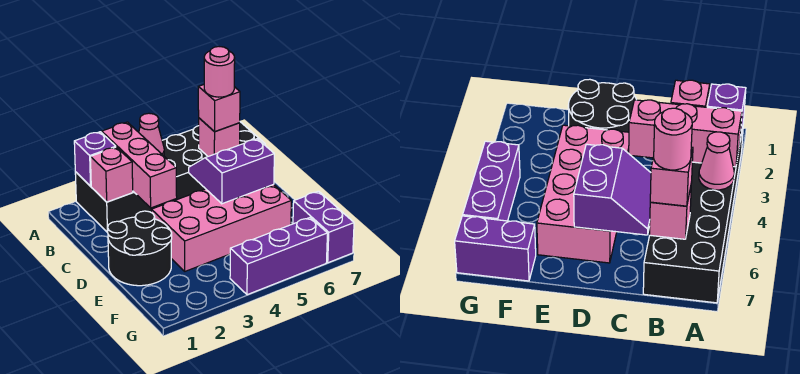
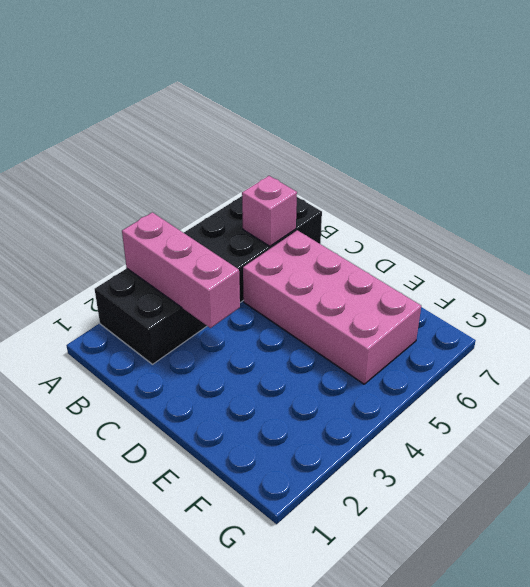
pink 2x4 brick [243,230,421,384] -> pink 2x4 brick turned to [151,184,291,271]
none -> black 2x2 round brick [107,211,172,286]
none -> purple 1x2 brick [293,191,354,263]
none -> purple 1x3 brick [230,218,327,295]

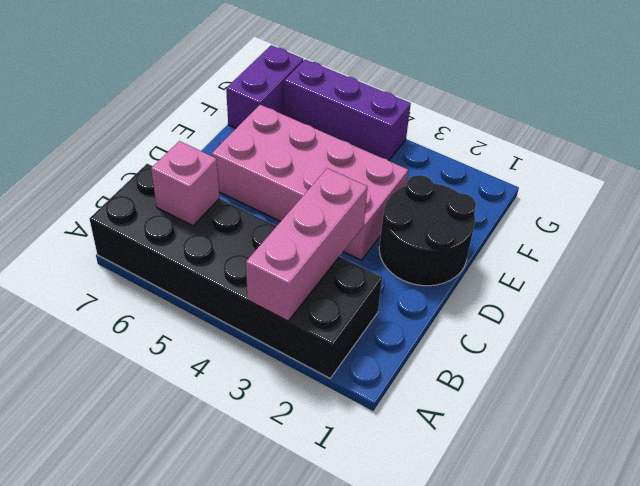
none -> purple 1x1 brick [74,132,116,186]
none -> pink 1x1 cone [139,113,164,156]
none -> pink 1x1 brick [90,147,133,202]

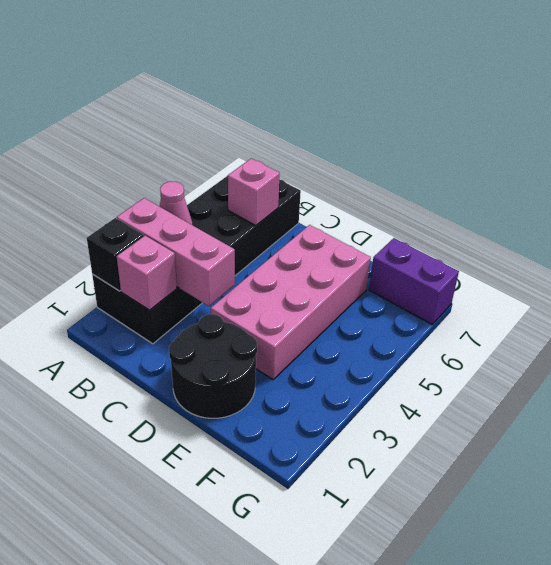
black 1x1 brick [87,218,144,291] -> purple 1x1 brick [74,132,116,186]
none -> purple 1x3 brick [230,218,327,295]
none -> purple 2x2 slope [189,139,274,204]
none -> pink 1x1 brick [198,85,240,132]

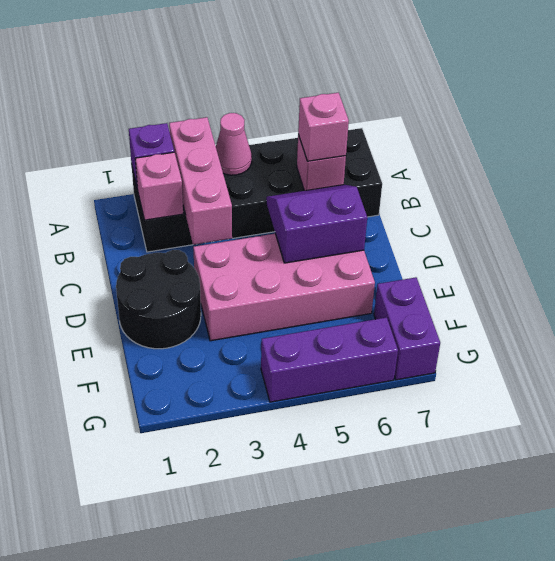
none -> pink 1x1 round brick [204,47,235,97]

